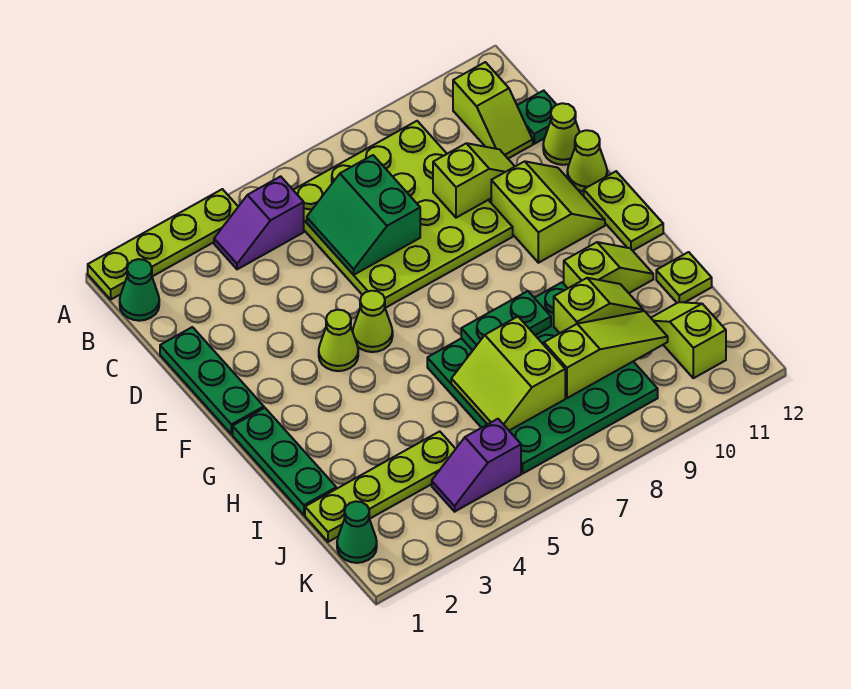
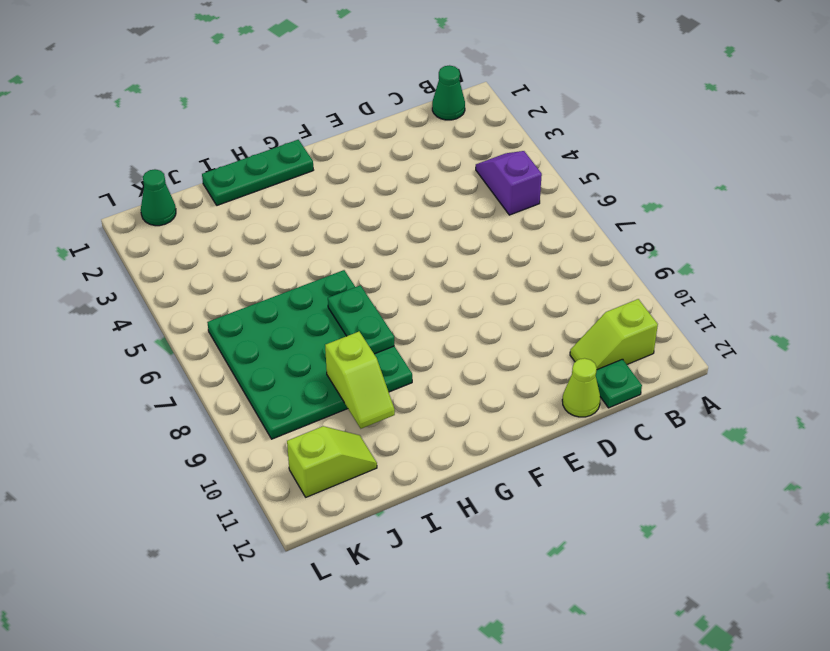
none -> lime 1x4 plate [88,189,238,299]
none -> lime 4x4 plate [293,121,513,308]
none -> green 1x3 plate [160,327,264,434]

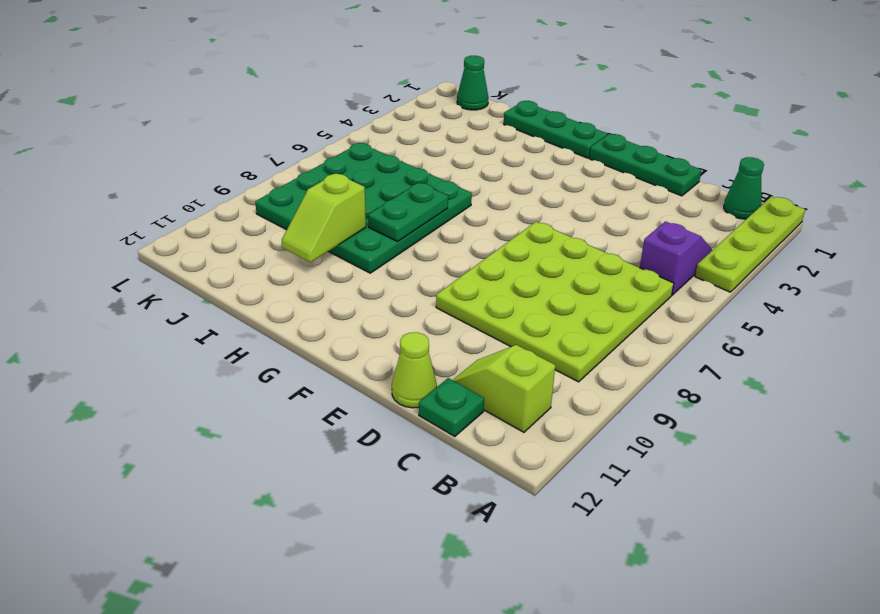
none -> lime 2x2 slope [491,161,605,263]
none -> lime 1x1 cone [567,130,607,191]
none -> lime 1x1 cone [319,310,358,371]

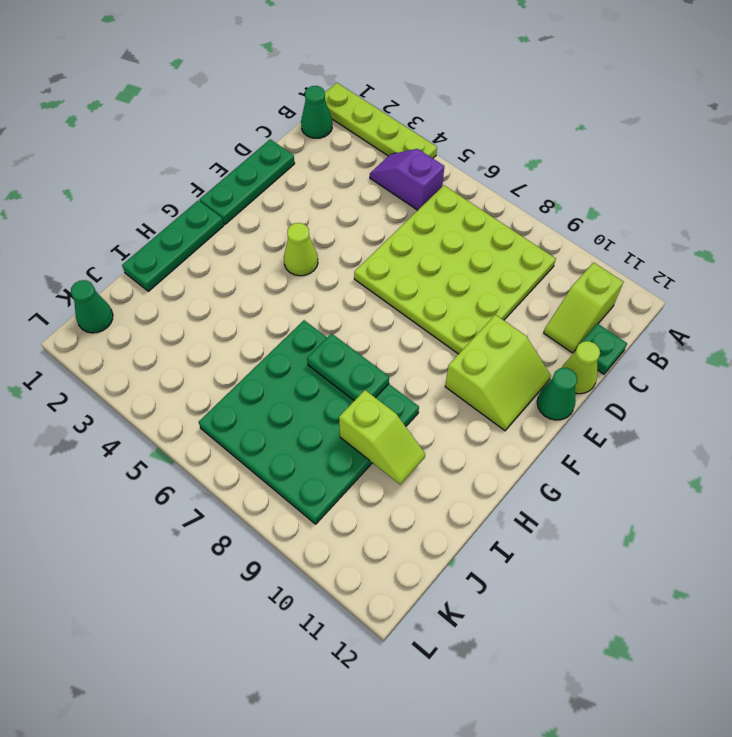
green 1x1 cone [537,368,577,420] -> lime 1x1 cone [567,130,607,191]
none -> lime 1x1 cone [353,291,393,352]
none -> lime 1x2 plate [584,171,663,251]
none -> lime 1x2 slope [564,242,653,293]

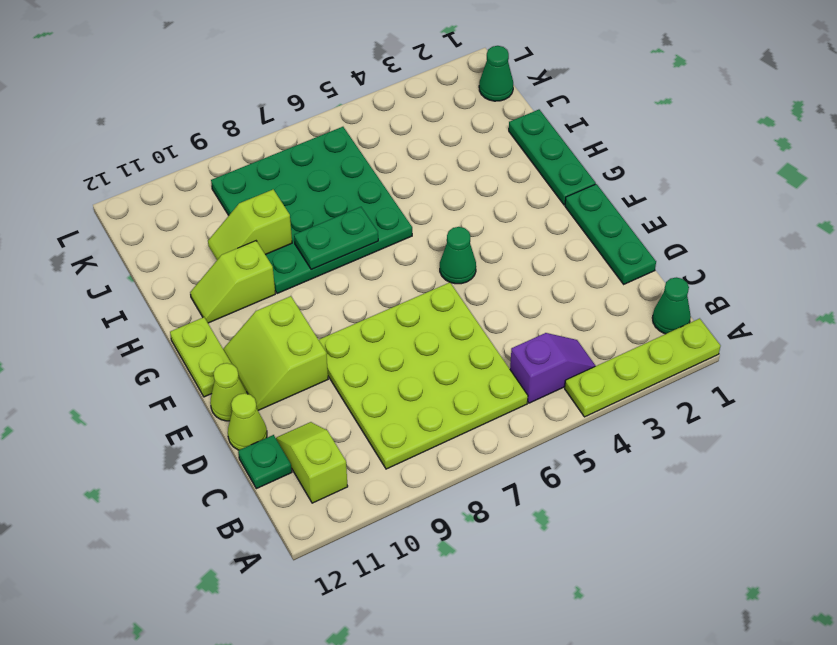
green 1x1 cone [440,227,476,284] -> lime 1x1 cone [353,291,393,352]
none -> lime 1x1 cone [319,310,358,371]
none -> lime 1x1 plate [656,252,712,303]
none -> lime 1x4 plate [305,431,455,542]

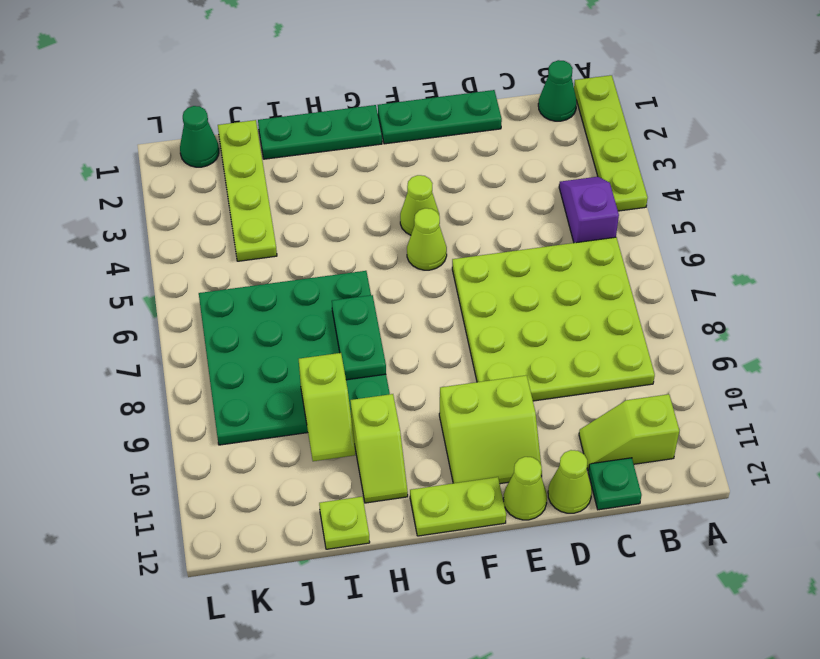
none -> lime 1x2 slope [651,302,726,378]
none -> purple 1x2 slope [432,419,521,512]
none -> green 2x2 slope [307,155,420,275]

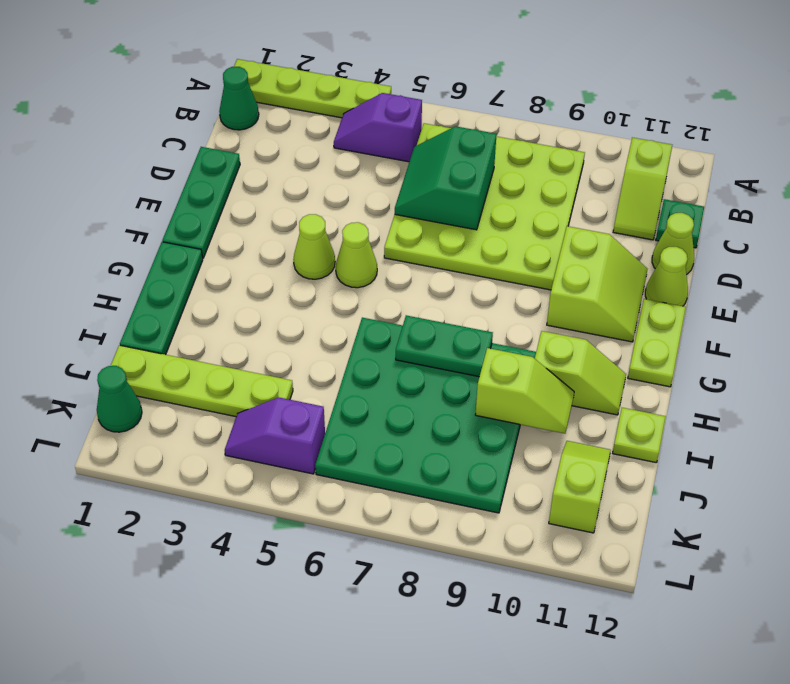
none -> lime 1x2 slope [433,143,515,218]
none -> lime 2x2 slope [451,317,565,431]
none -> lime 1x3 slope [544,311,668,398]

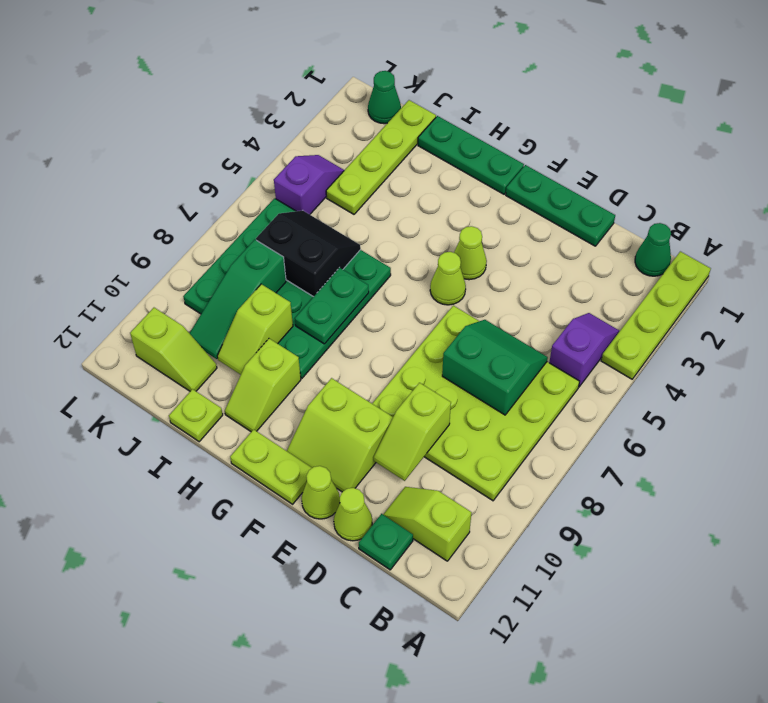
black 2x2 slope [256,210,361,297] -> lime 2x2 slope [451,317,565,431]
green 1x3 slope [190,240,286,359] -> lime 1x3 slope [544,311,668,398]

